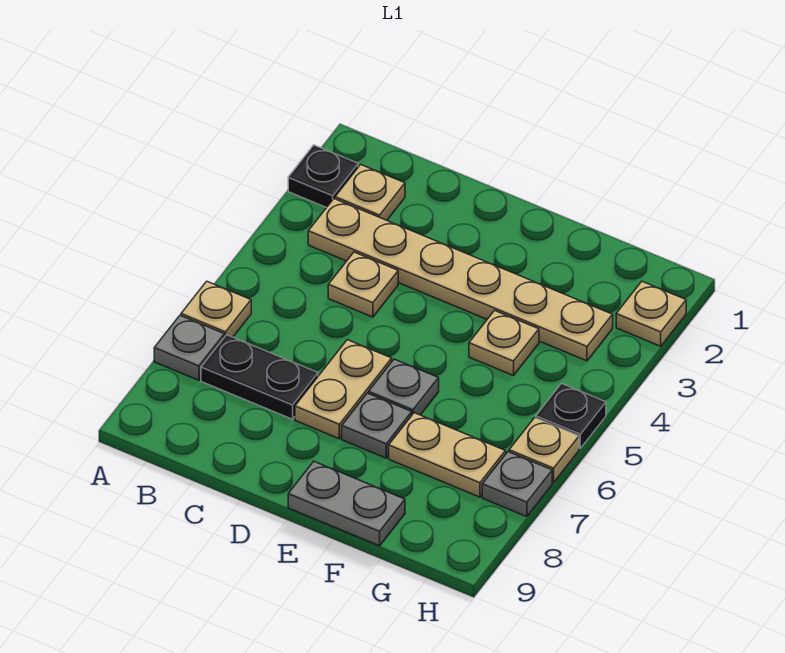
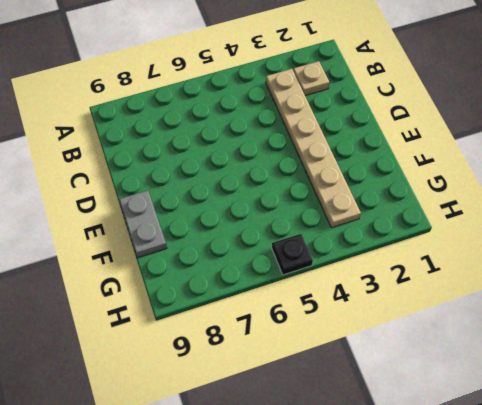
none -> black 1x1 plate [288,145,358,208]
none -> tan 1x1 plate [181,281,251,337]
none -> grey 1x1 plate [154,316,224,380]

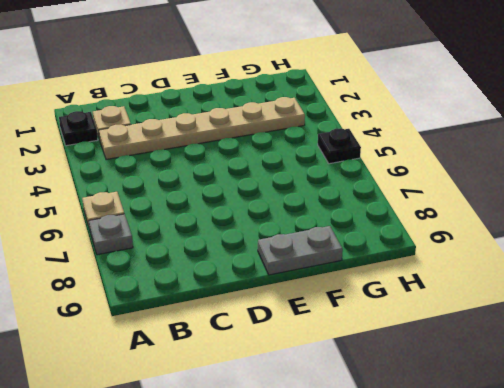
none -> black 1x2 plate [201,335,318,419]
none -> tan 1x1 plate [328,252,398,317]
none -> tan 1x2 plate [295,340,392,439]

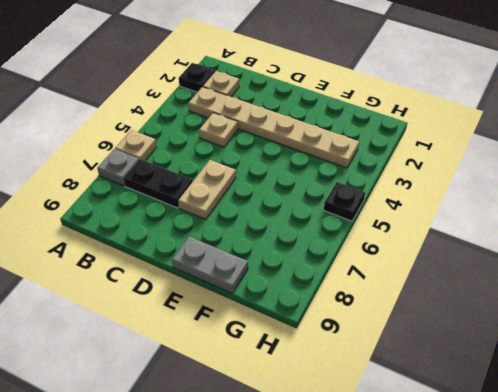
none -> grey 1x1 plate [369,359,439,415]
none -> grey 1x1 plate [342,393,412,458]
none -> tan 1x1 plate [469,311,539,376]

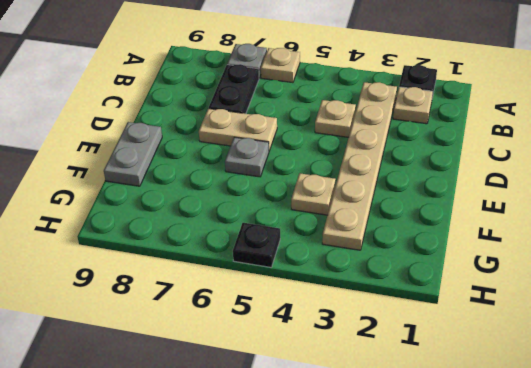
none -> grey 1x1 plate [342,393,412,458]
none -> tan 1x2 plate [389,413,506,497]
none -> tan 1x1 plate [616,281,686,346]

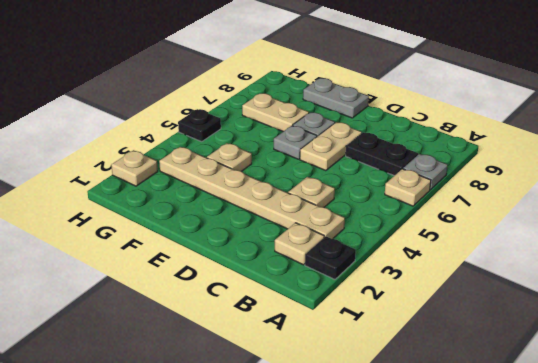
none -> tan 1x1 plate [509,418,579,483]
none -> grey 1x1 plate [482,452,552,517]

